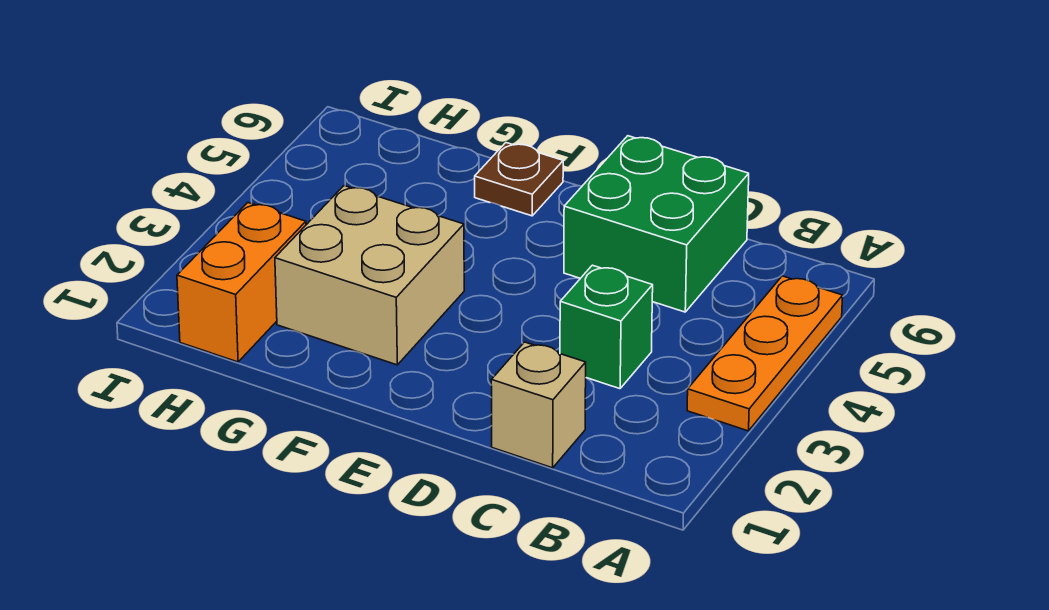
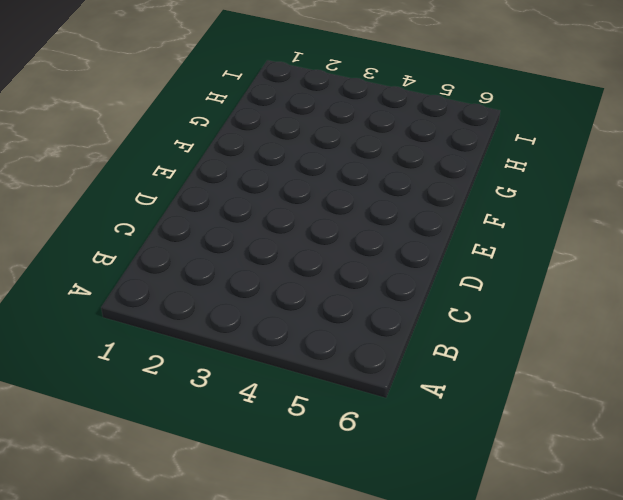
none -> orange 1x3 plate [687,276,843,431]
none -> tan 1x1 brick [491,342,586,468]

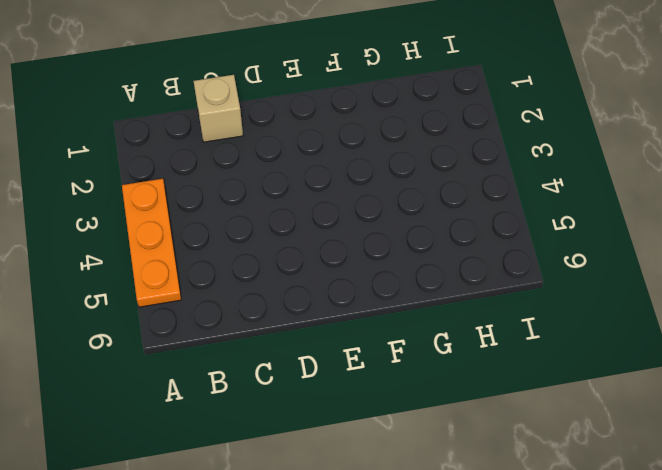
none -> green 1x1 brick [560,265,653,389]
none -> green 2x2 brick [564,136,749,312]

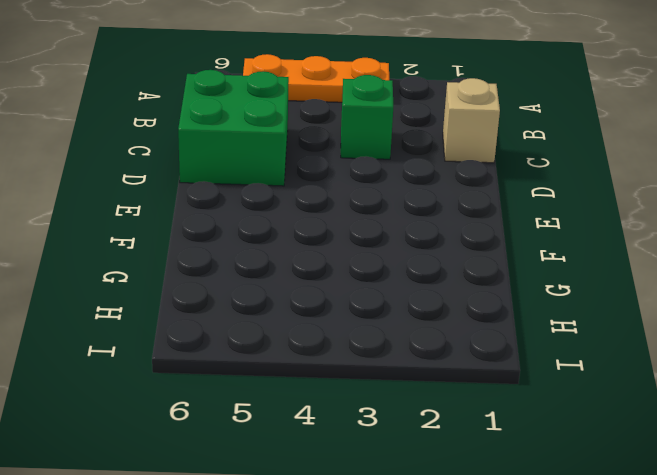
none -> tan 2x2 brick [275,186,464,365]
none -> brown 1x1 plate [475,143,563,216]

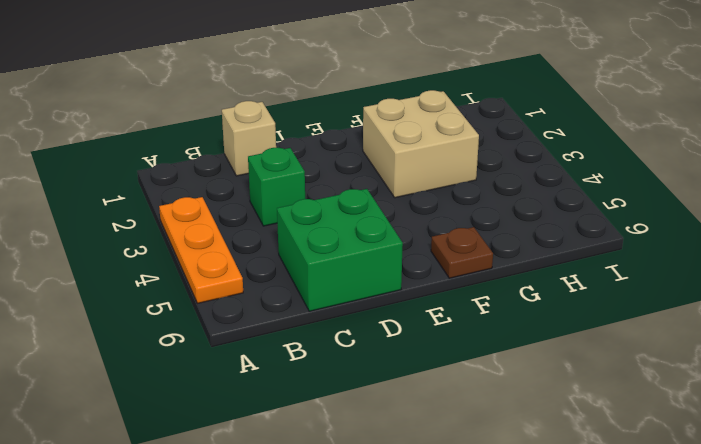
none -> orange 1x2 brick [177,203,306,362]

